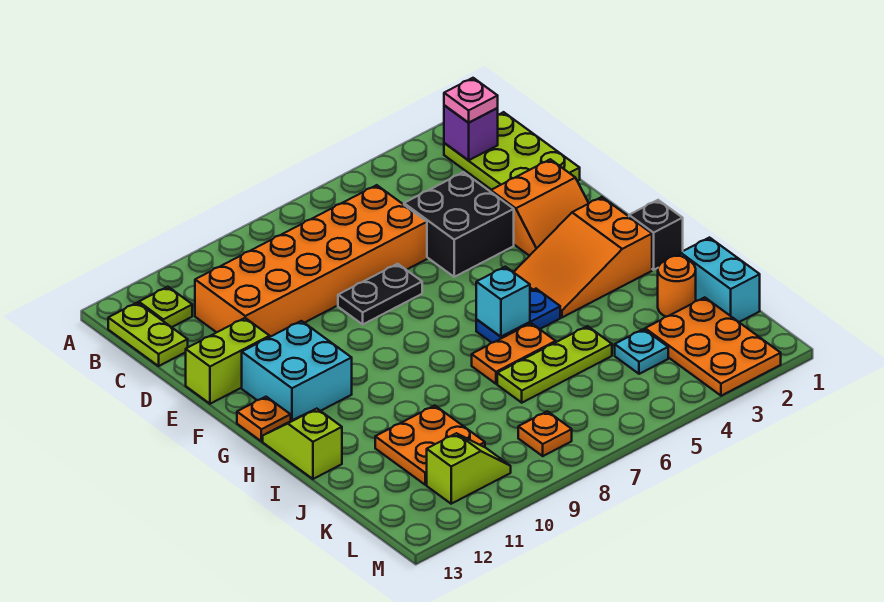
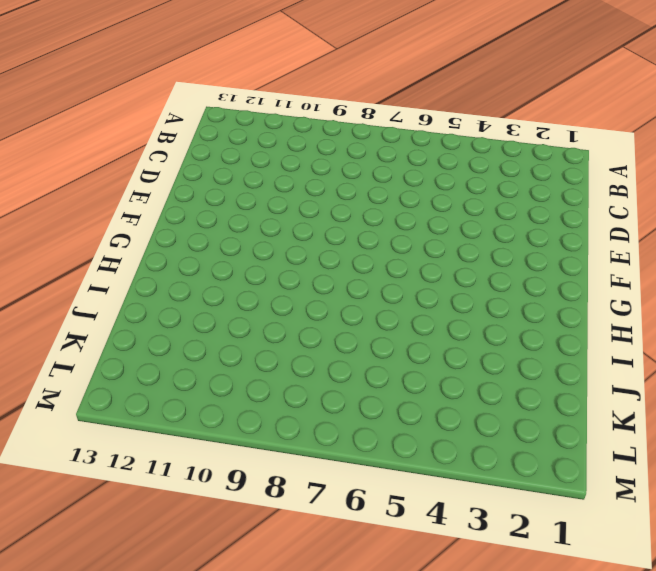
none -> lime 2x3 plate [444,112,580,190]
none -> lime 1x1 plate [139,287,192,327]
none -> lime 1x2 plate [108,302,188,366]

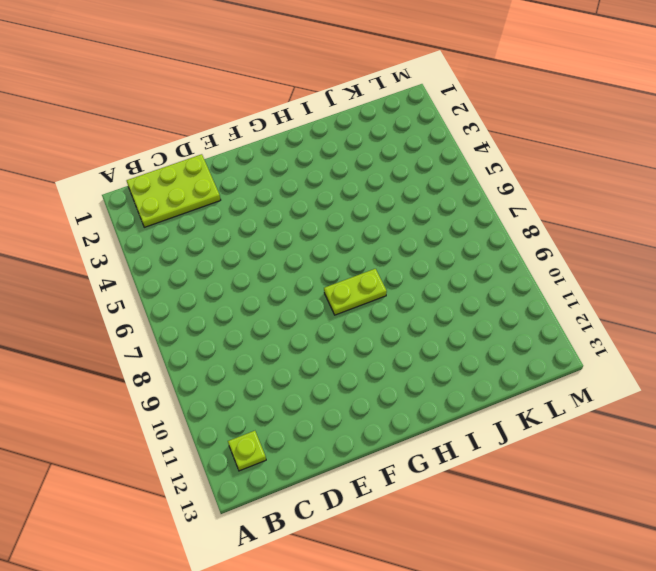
lime 1x2 plate [324,269,387,315] -> lime 1x2 plate moved to [108,302,188,366]
none -> orange 2x6 brick [195,185,427,337]
none -> black 2x2 brick [404,172,514,277]
none -> orange 2x2 slope [491,159,589,256]

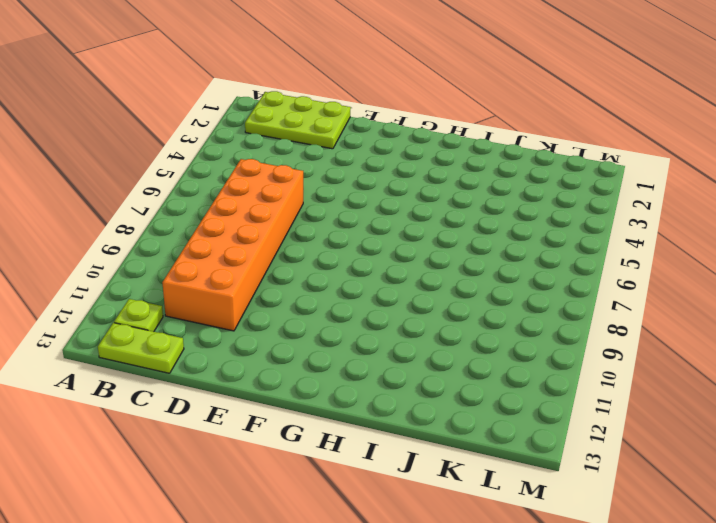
none -> black 2x2 brick [404,172,514,277]
none -> orange 2x2 slope [491,159,589,256]
none -> black 1x2 plate [338,264,422,324]

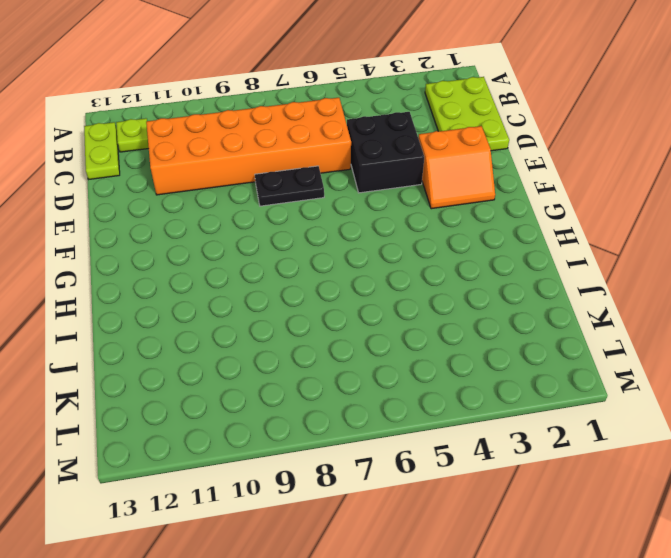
none -> lime 1x2 brick [186,318,270,404]
none -> cyan 2x2 brick [242,321,352,421]
none -> orange 2x3 slope [514,197,652,317]

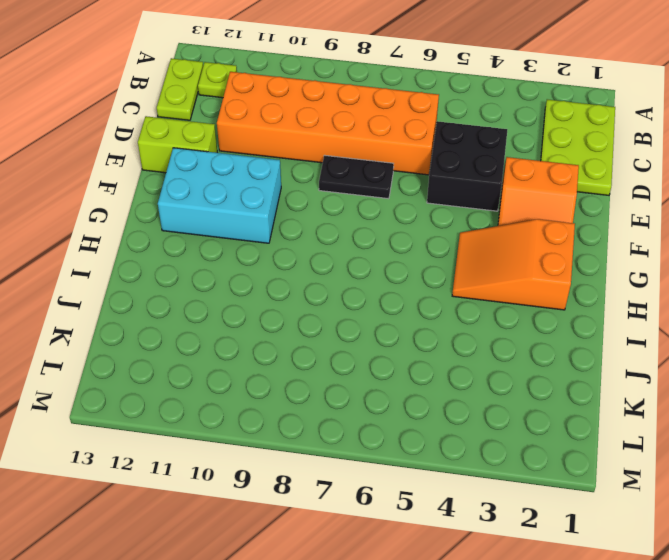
cyan 2x3 brick [158,148,281,243] -> cyan 2x2 brick [242,321,352,421]
none -> orange 1x1 plate [237,397,291,441]
none -> black 1x1 brick [629,200,683,270]
none -> blue 1x2 plate [476,289,560,343]

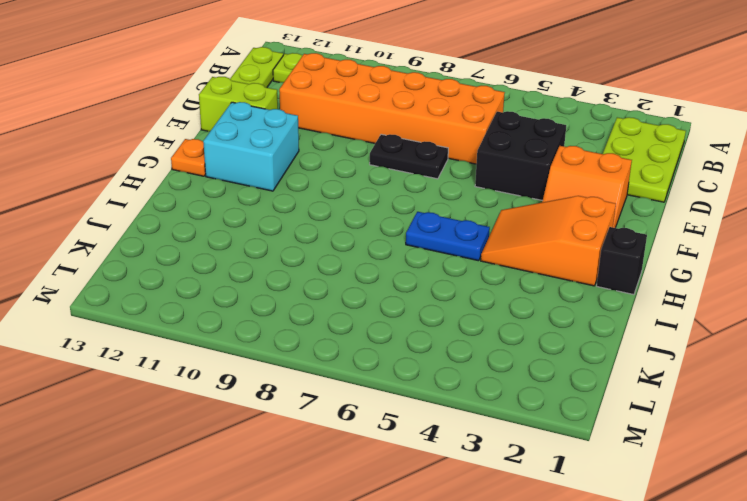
none -> lime 1x2 slope [263,409,342,479]
none -> orange 1x2 plate [472,323,556,384]
none -> cyan 1x2 brick [680,238,760,322]

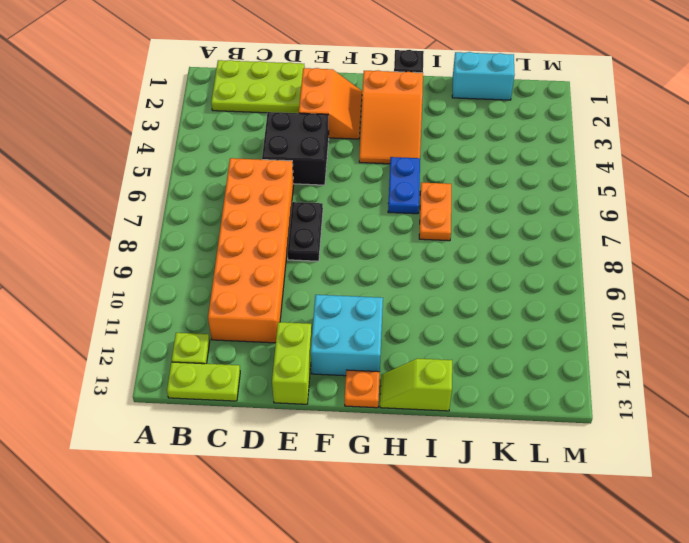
none -> orange 1x1 round brick [658,256,696,317]
none -> lime 1x3 plate [497,326,612,403]
none -> orange 2x2 plate [375,405,485,485]

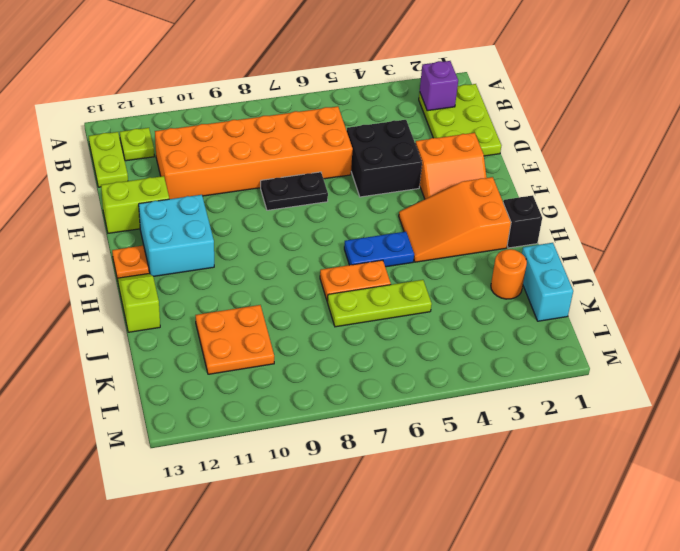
none -> orange 2x3 plate [645,297,781,396]
none -> cyan 1x1 plate [615,329,668,374]
none -> orange 1x1 plate [518,411,572,456]

